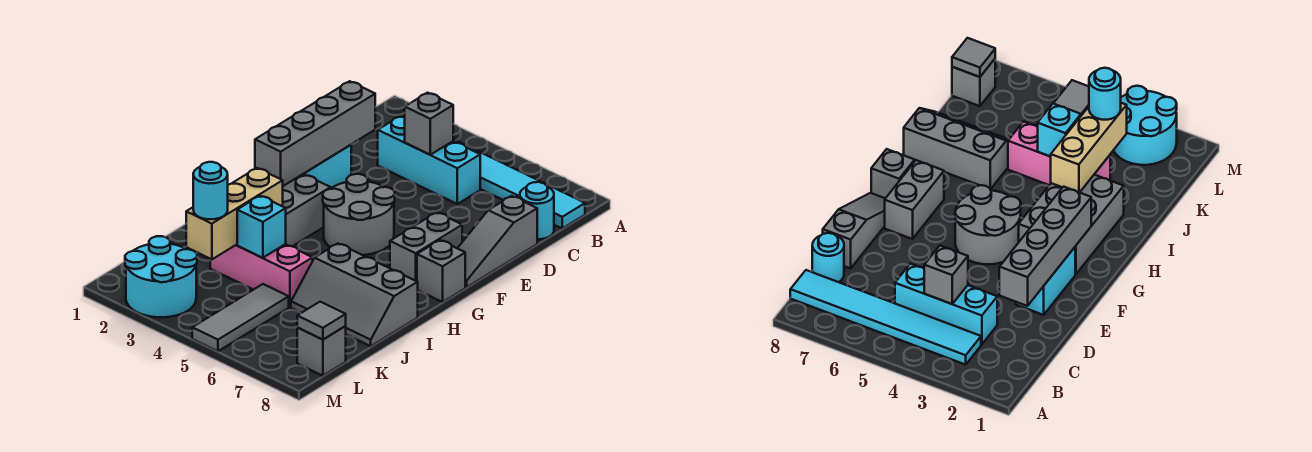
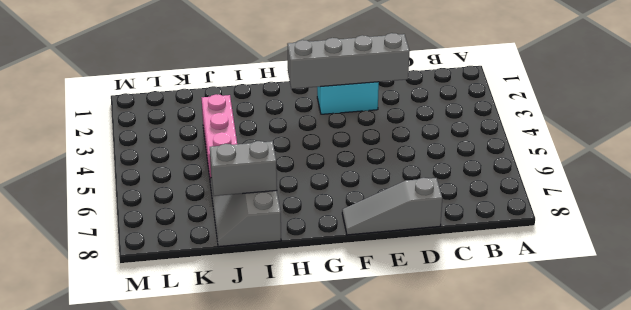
grey 1x2 brick [210,141,277,196] -> grey 1x2 brick moved to [390,212,462,281]
none -> cyan 1x6 tile [453,139,585,228]
none -> cyan 1x3 brick [378,116,480,204]
none -> cyan 1x1 round brick [520,182,554,239]

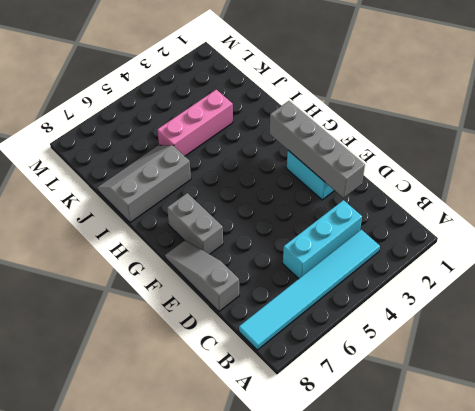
none -> cyan 1x1 round brick [520,182,554,239]
none -> grey 2x2 round brick [323,174,395,255]
none -> grey 2x3 brick [283,174,331,246]

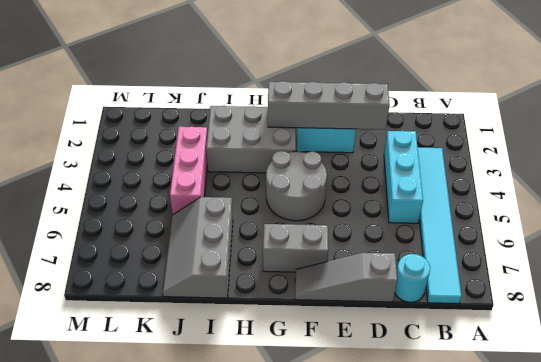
none -> grey 1x1 brick [417,240,465,302]
none -> grey 1x3 tile [192,284,289,351]
none -> cyan 2x2 round brick [125,236,197,317]

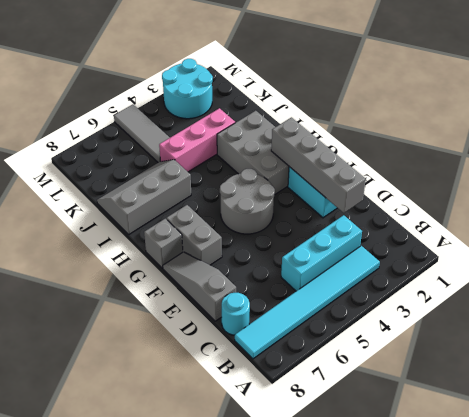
none -> grey 1x1 brick [297,326,346,376]
none -> grey 1x1 brick [405,93,453,155]
none -> tan 1x3 brick [186,168,283,259]

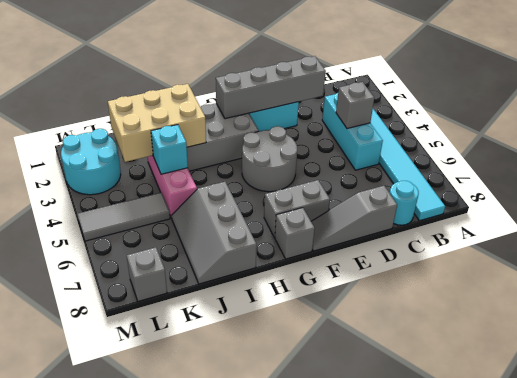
tan 2x3 brick [108,84,206,162] -> tan 1x3 brick [186,168,283,259]
none -> grey 1x1 tile [297,302,346,340]
none -> cyan 1x1 round brick [193,162,228,219]

